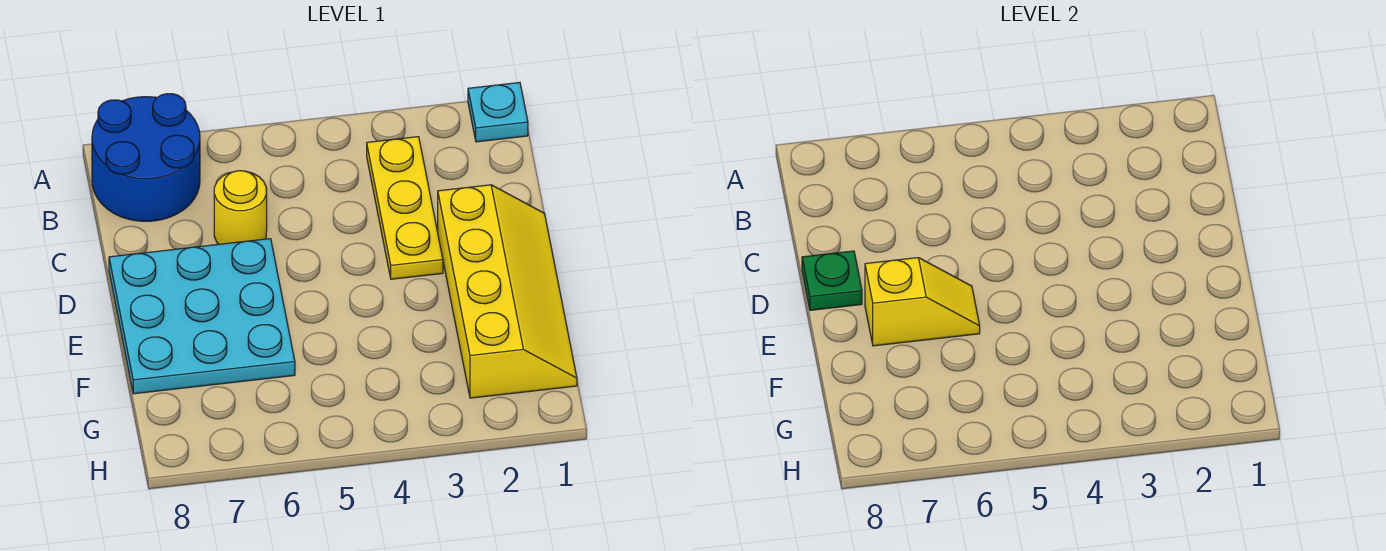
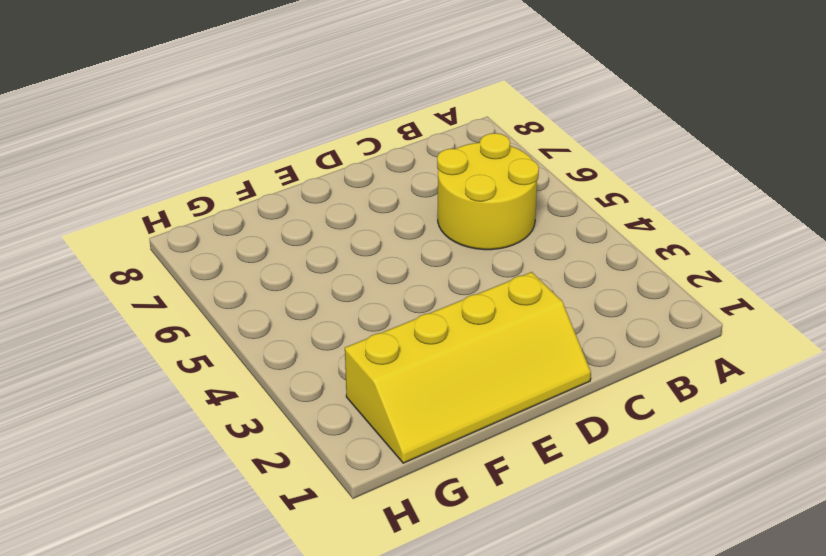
yellow 2x2 round brick [437,133,539,250] -> yellow 1x1 round brick [214,171,267,244]
none -> cyan 1x1 plate [468,82,528,142]
none -> blue 2x2 round brick [92,94,200,221]

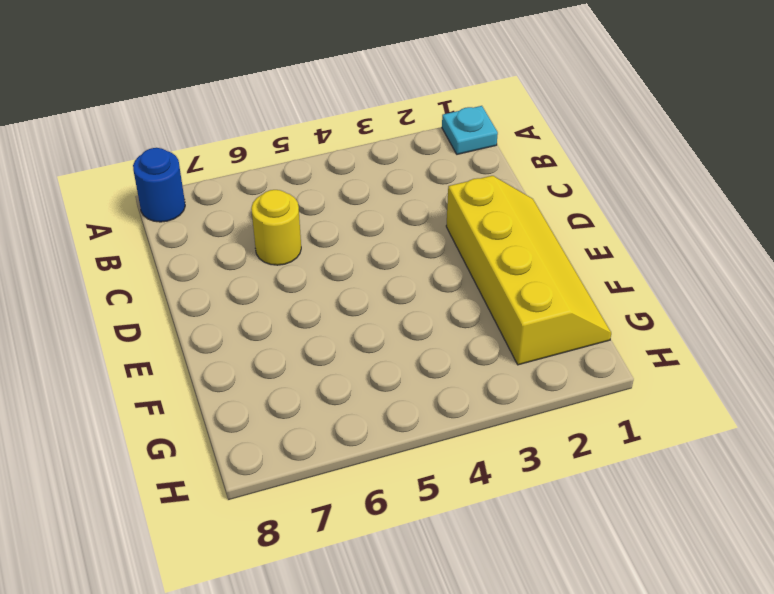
blue 1x1 round brick [133,148,185,222] -> blue 2x2 round brick [92,94,200,221]
none -> yellow 1x3 plate [367,137,443,279]
none -> cyan 3x3 plate [109,239,295,394]

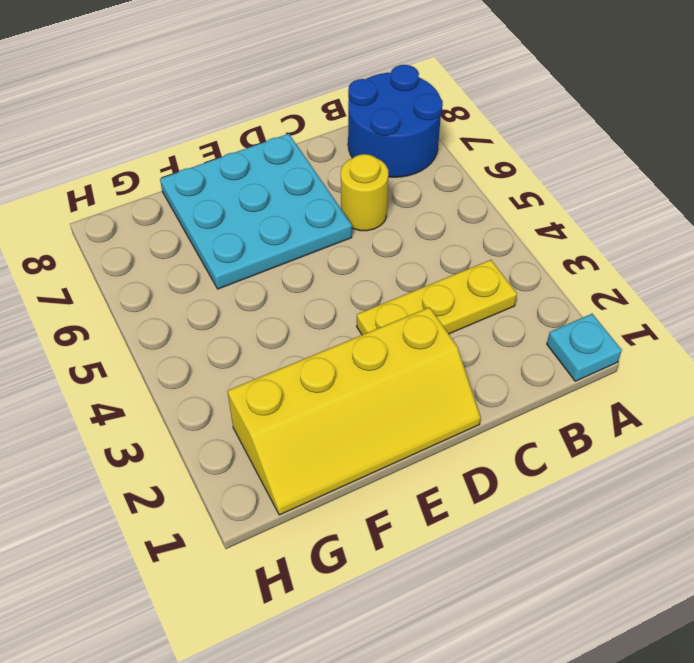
none -> green 1x1 plate [802,251,862,310]
none -> yellow 1x2 slope [865,258,980,346]

